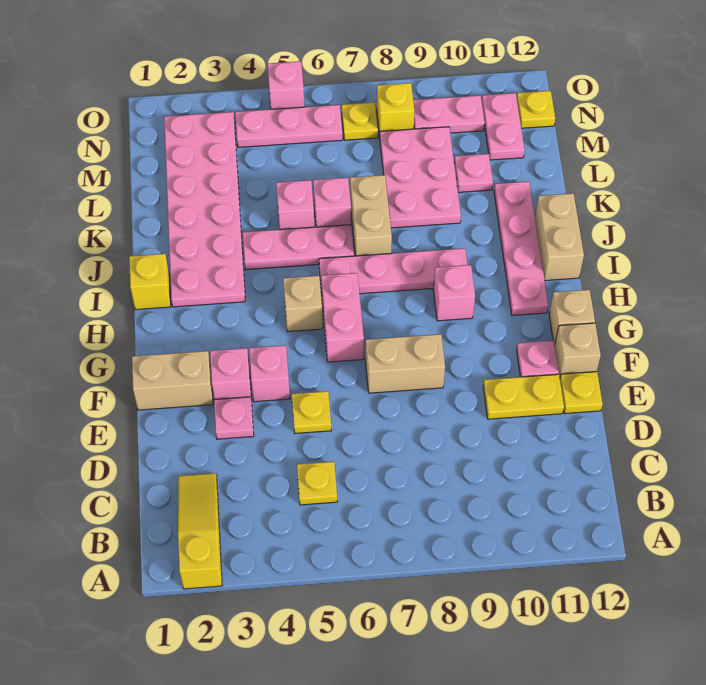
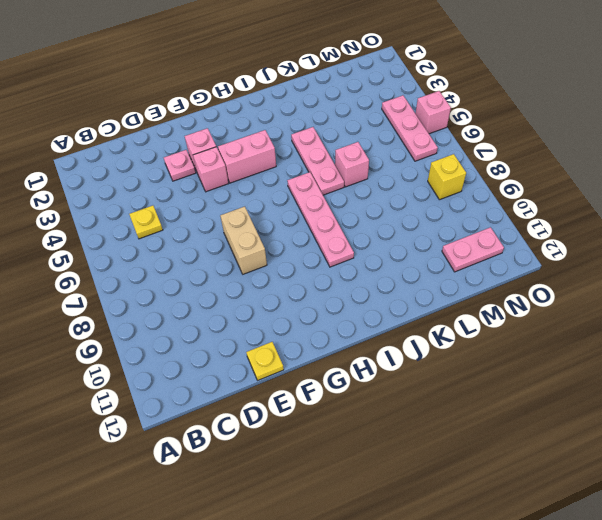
pink 1x2 brick [218,130,276,183] -> pink 1x2 brick moved to [321,273,364,362]
none -> yellow 1x3 slope [178,473,222,589]
none -> yellow 1x1 plate [292,391,331,433]
none -> yellow 1x2 plate [483,374,564,419]
none -> tan 1x2 brick [132,351,213,410]

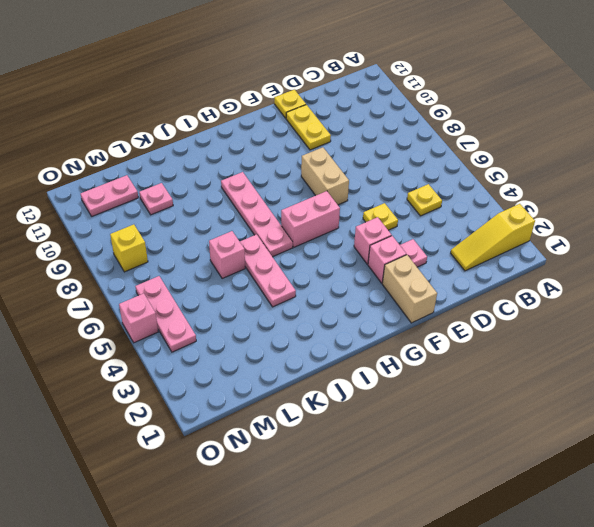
none -> pink 1x1 plate [517,341,559,377]
none -> tan 1x1 brick [555,323,601,377]
none -> tan 1x1 brick [549,290,595,344]
none -> tan 1x1 brick [283,276,323,332]

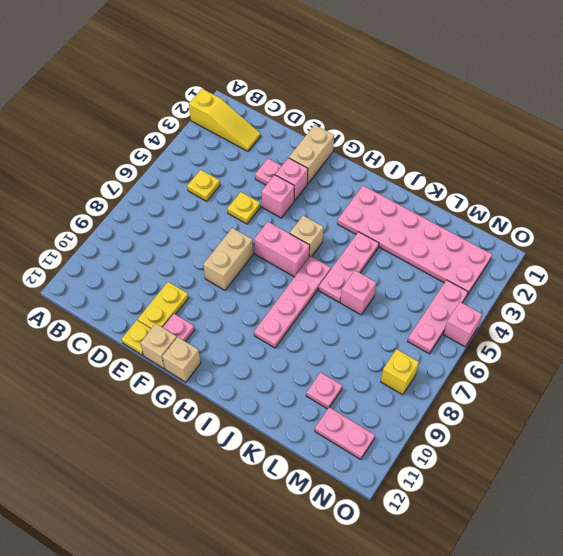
none -> pink 1x1 brick [433,265,475,321]
none -> pink 1x4 plate [494,181,548,315]
none -> yellow 1x1 brick [129,254,171,310]
none -> tan 1x2 brick [535,193,584,281]

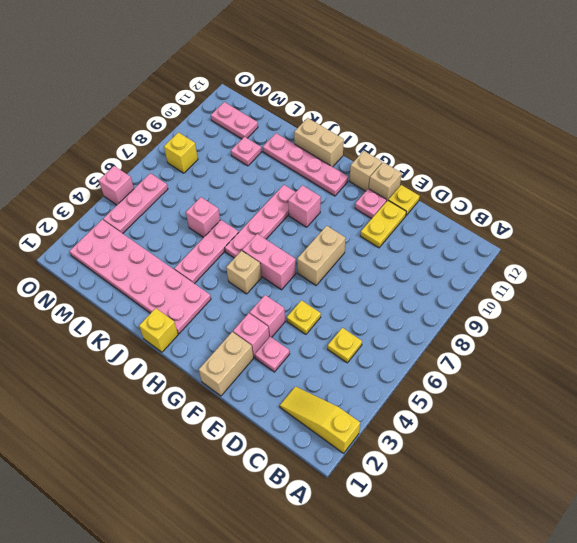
none -> tan 1x2 brick [350,175,392,256]
none -> pink 1x1 brick [276,180,314,230]
none -> pink 2x3 plate [380,127,461,228]
none -> yellow 1x1 plate [342,102,378,140]

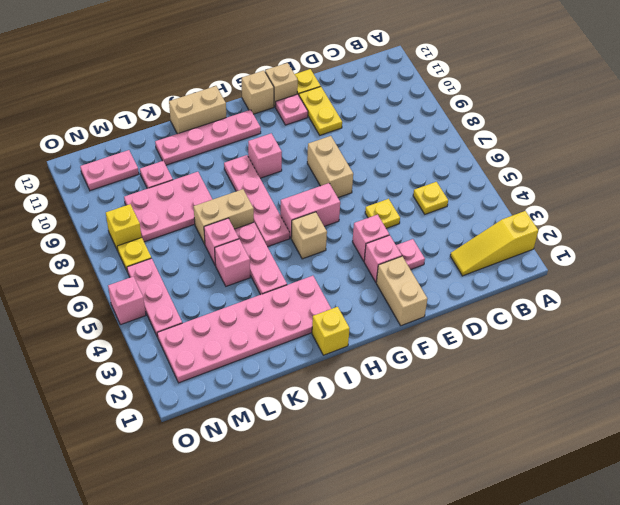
none -> pink 1x2 plate [413,95,485,133]
none -> yellow 1x1 plate [517,91,555,128]

